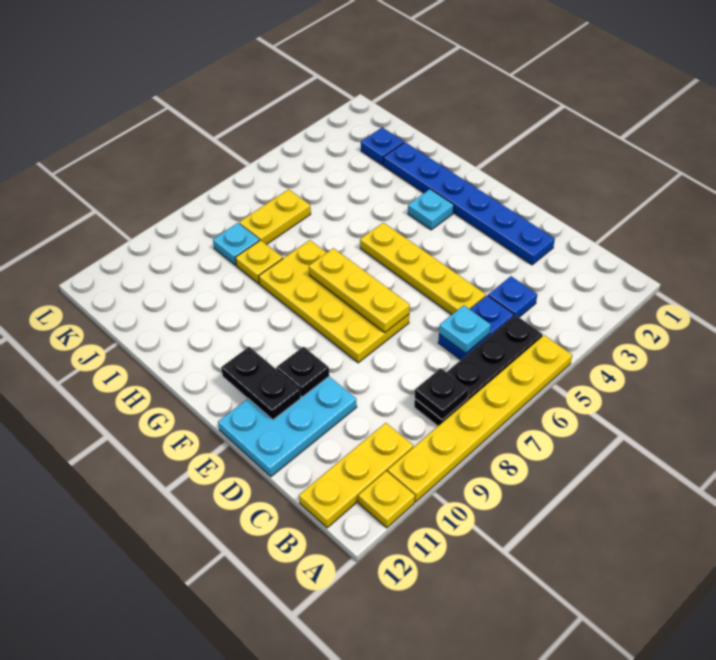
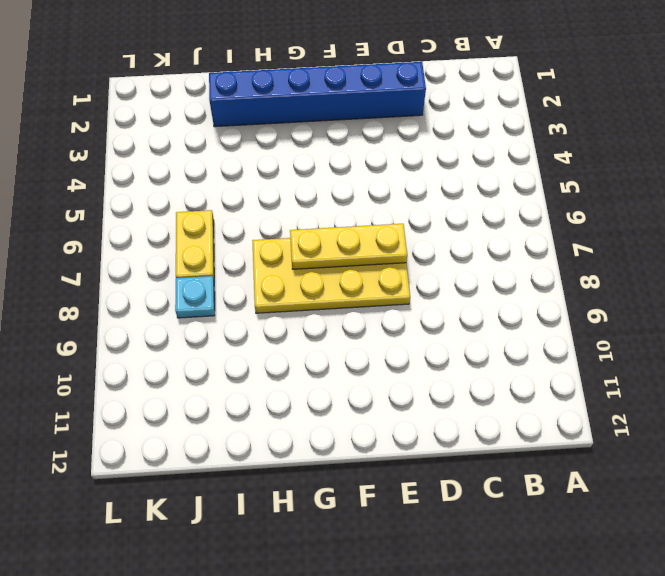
blue 1x6 brick [209,62,426,127] -> blue 1x6 plate [384,142,555,265]
none -> yellow 1x6 plate [388,335,572,502]
none -> yellow 1x1 plate [358,471,415,528]
none -> black 1x4 plate [414,315,543,426]

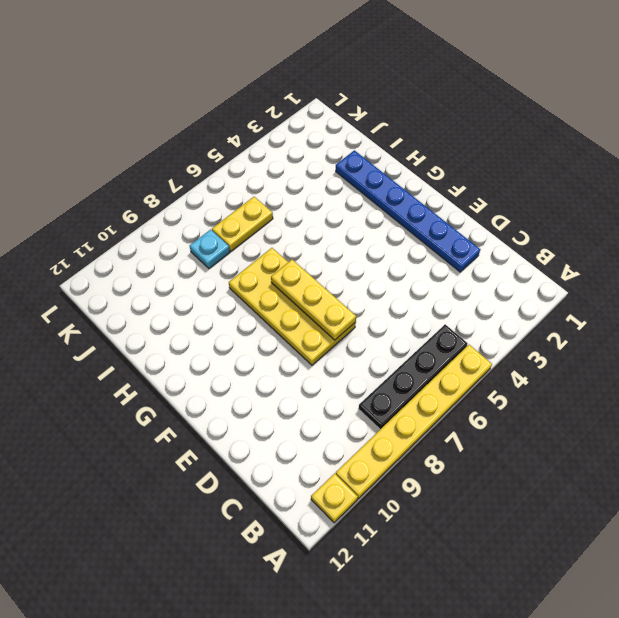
none -> yellow 1x3 plate [299,423,413,528]
none -> blue 1x1 plate [488,276,537,317]
none -> blue 1x2 plate [438,295,514,360]

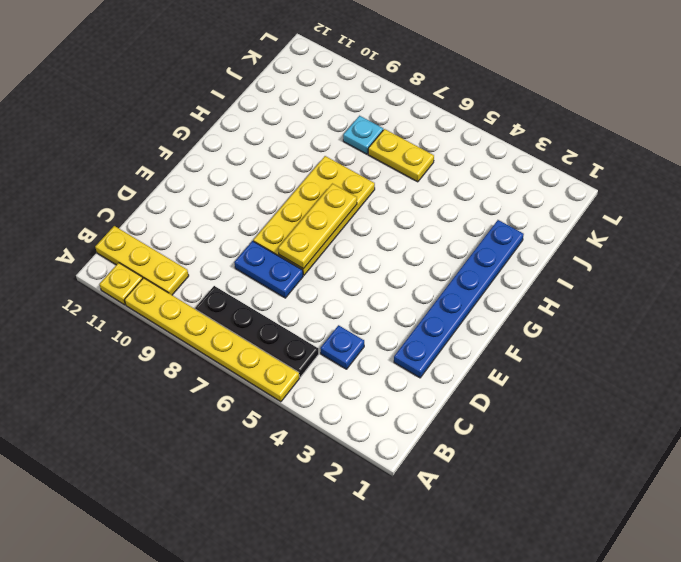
blue 1x2 plate [234,241,303,298] -> blue 1x2 plate moved to [438,295,514,360]
none -> yellow 1x4 plate [360,223,486,315]
none -> cyan 2x3 plate [218,377,357,477]
none -> cyan 1x1 plate [408,189,454,230]

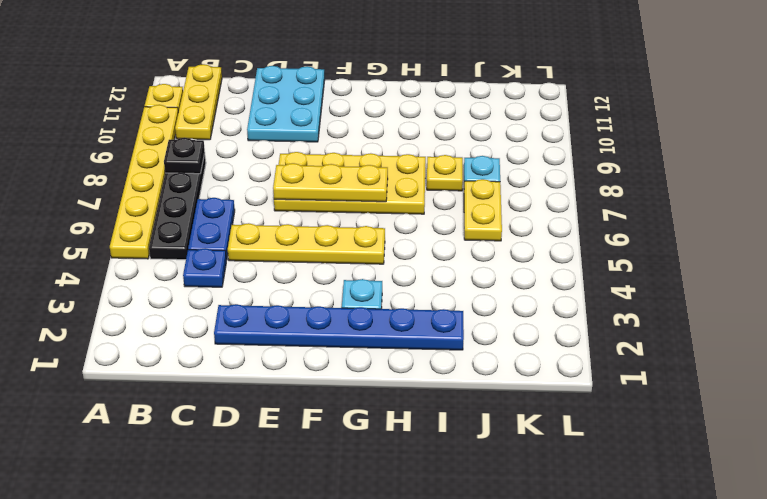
none -> blue 1x1 plate [361,127,404,165]
none -> cyan 1x1 plate [439,305,491,353]
none -> black 1x1 plate [276,347,329,397]

